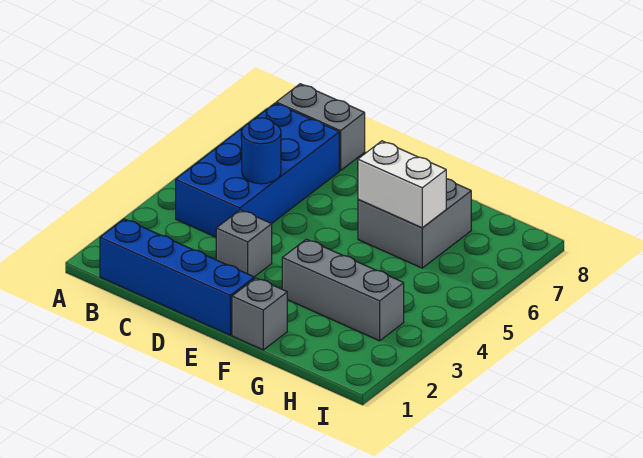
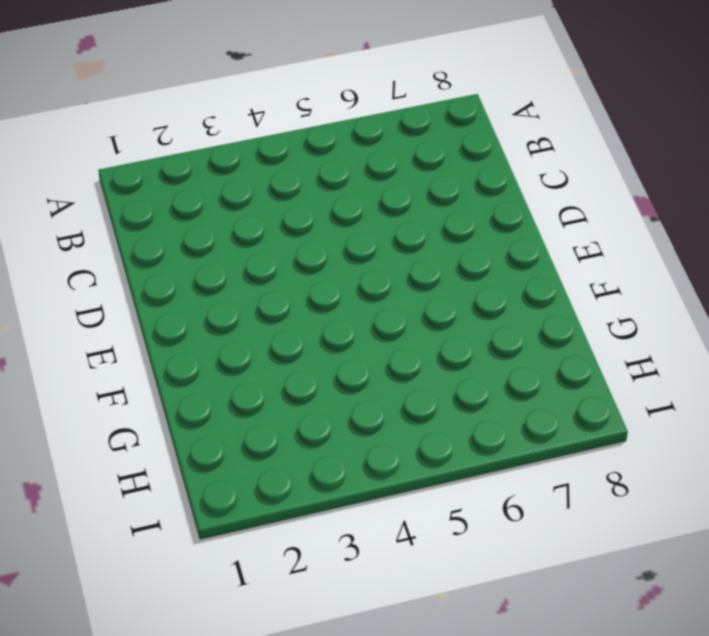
none -> blue 1x4 brick [100,219,254,335]
none -> blue 2x4 brick [176,103,339,237]

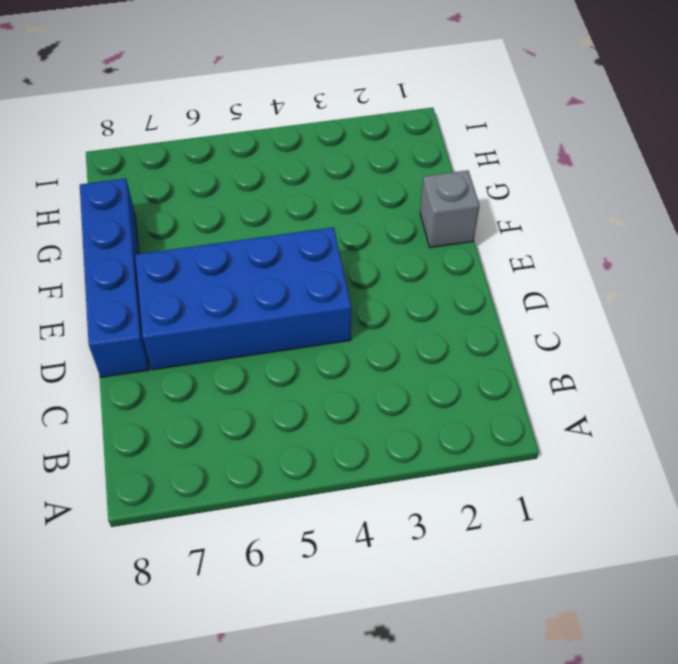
blue 2x4 brick [135,227,351,370] -> blue 2x4 brick moved to [176,103,339,237]
blue 1x4 brick [80,178,149,377] -> blue 1x4 brick moved to [100,219,254,335]
none -> grey 1x2 brick [276,84,365,171]
none -> grey 1x1 brick [216,210,272,277]

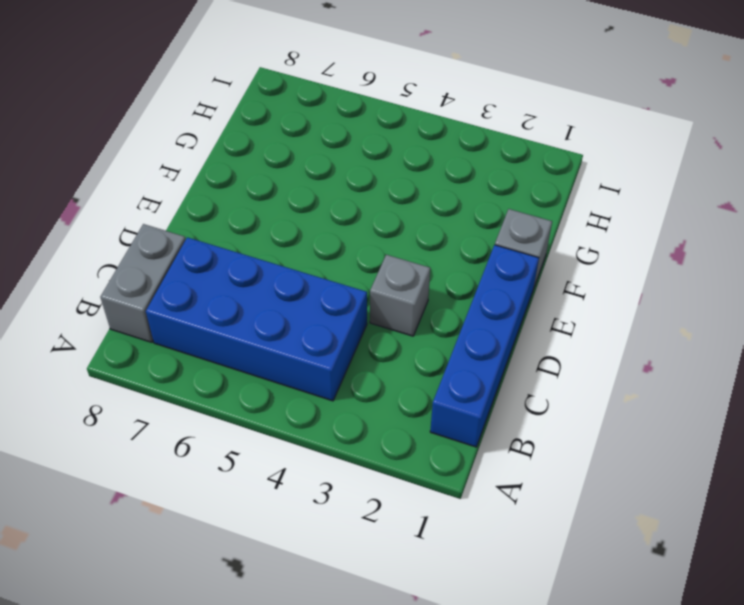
none -> grey 1x3 brick [282,239,404,341]
none -> grey 2x2 brick [358,179,471,268]

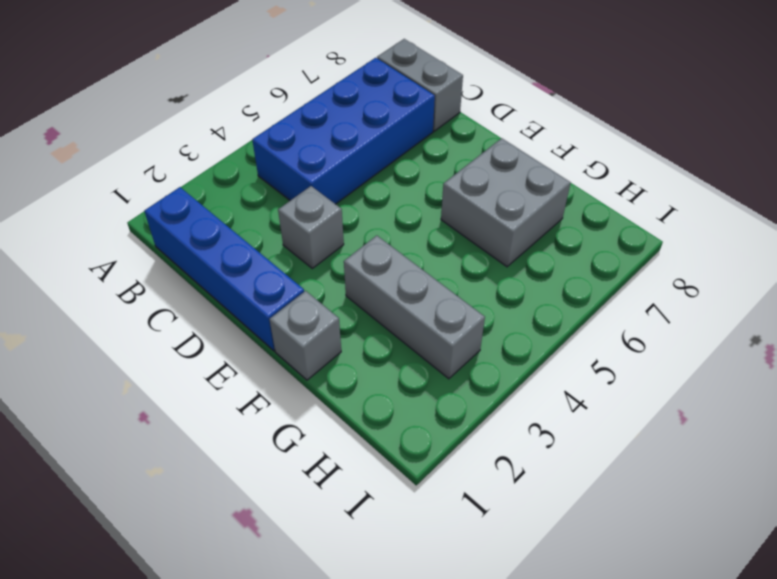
none -> blue 1x1 round brick [242,118,281,184]
none -> white 1x2 brick [358,141,446,228]

